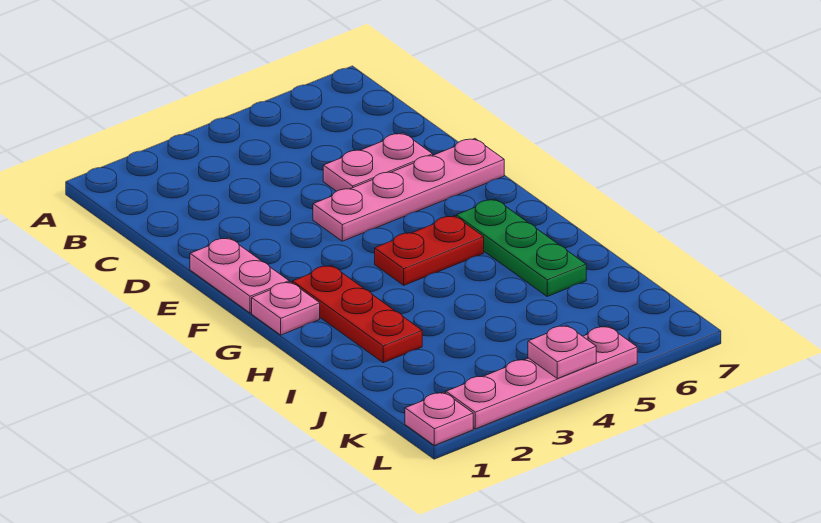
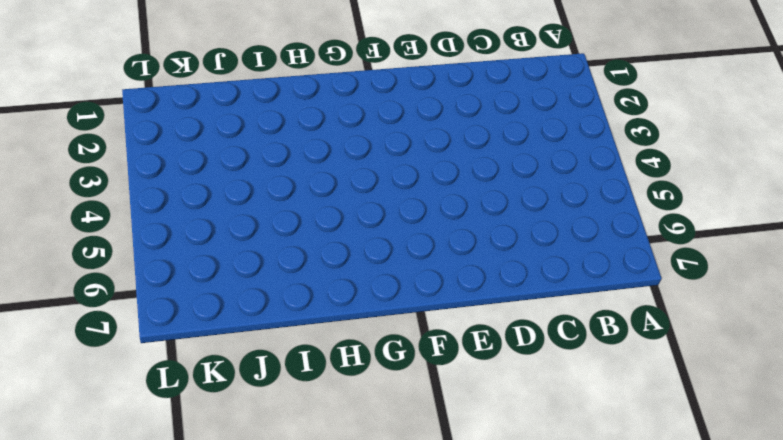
none -> pink 1x2 plate [323,133,433,191]
none -> pink 1x2 plate [190,238,289,313]

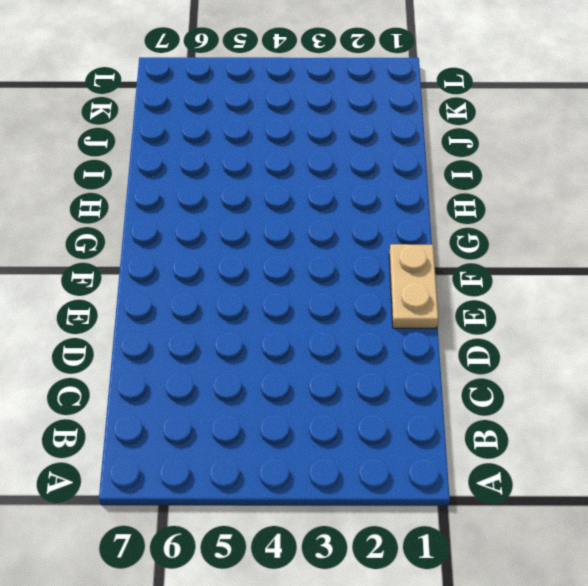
tan 1x2 plate [389,244,438,328] -> pink 1x2 plate [190,238,289,313]
none -> pink 1x2 plate [323,133,433,191]
none -> pink 1x4 plate [313,139,504,241]

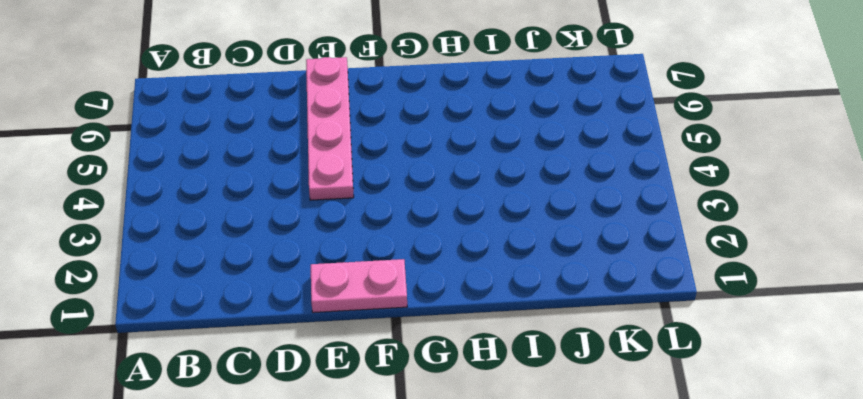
none -> pink 1x2 plate [323,133,433,191]
none -> pink 1x1 plate [252,282,320,335]

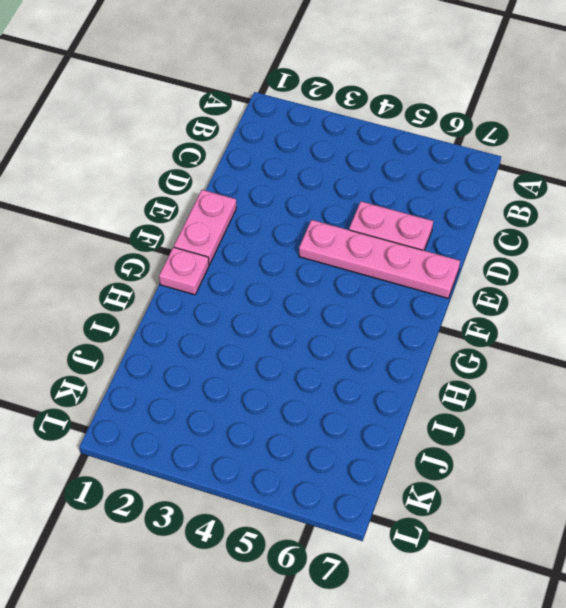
none -> red 1x3 plate [293,265,422,363]
none -> red 1x2 plate [375,216,484,285]

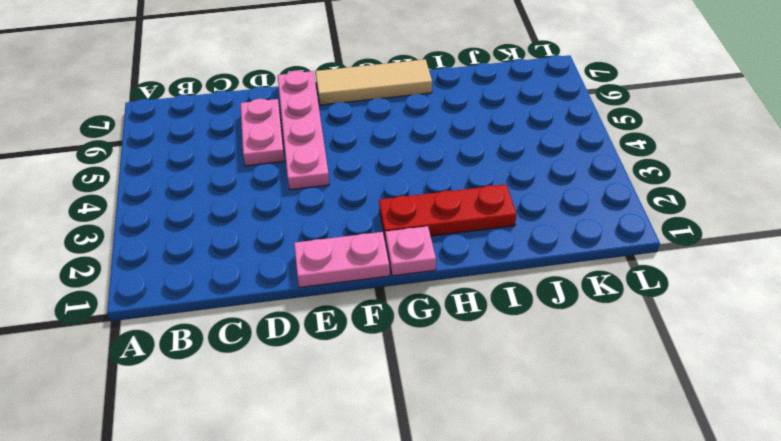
tan 1x3 tile [315,59,432,105] -> none
none -> red 1x2 plate [375,216,484,285]
none -> green 1x3 plate [456,199,586,296]

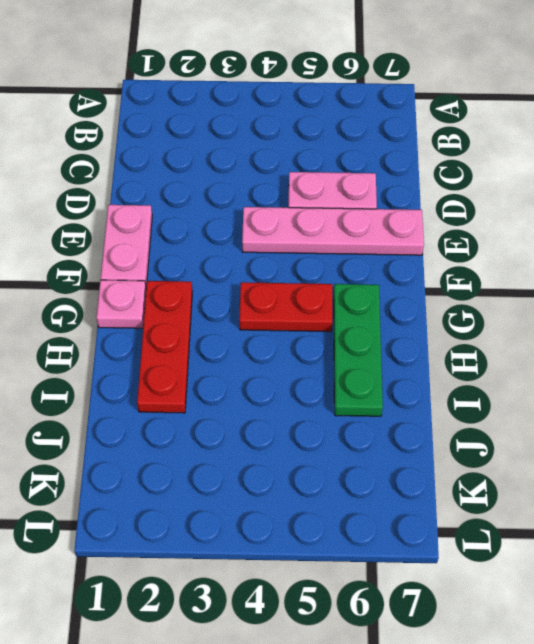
none -> pink 1x1 plate [405,392,473,445]
none -> pink 1x4 plate [446,326,637,429]

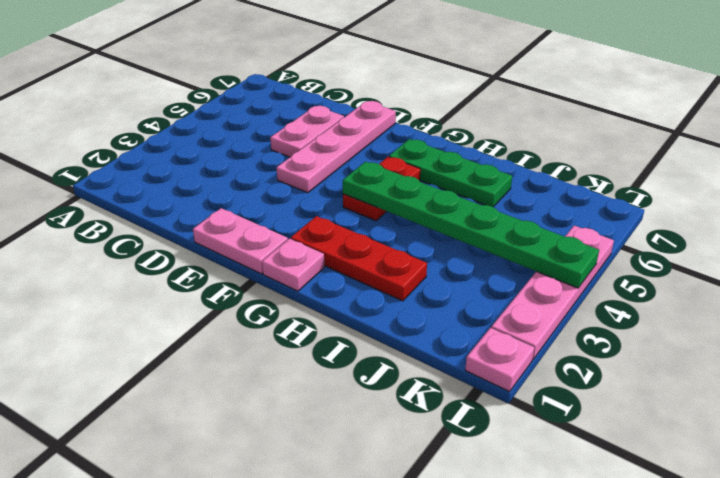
green 1x6 plate [343,162,599,288] -> pink 1x1 plate [528,325,596,379]

